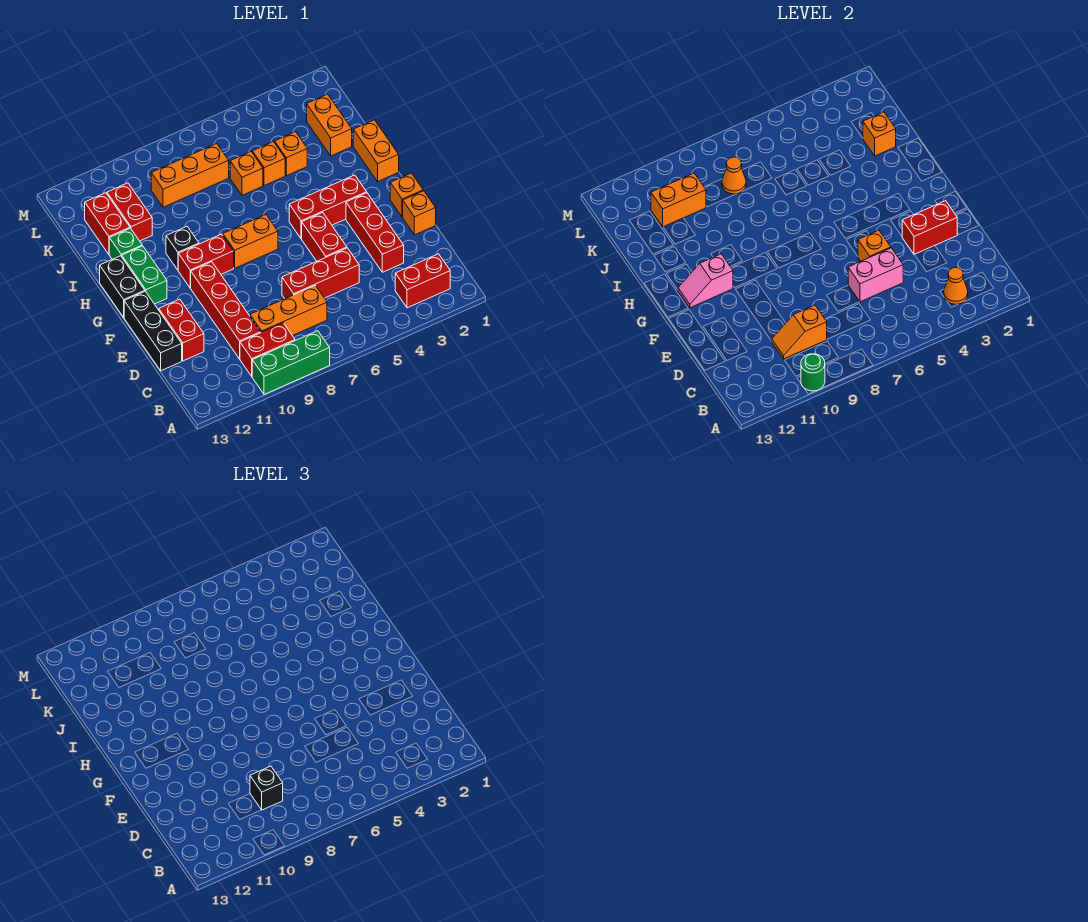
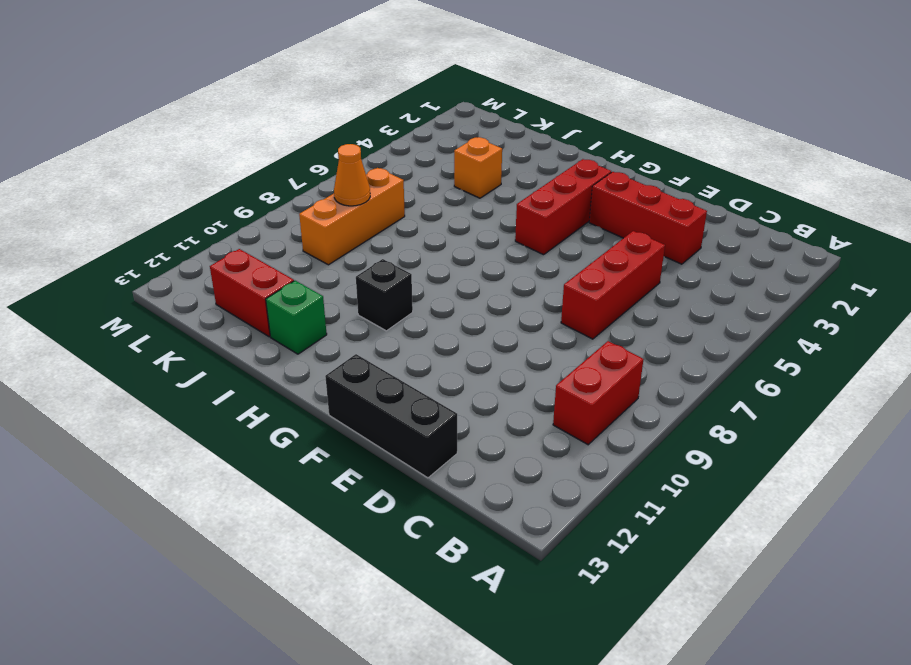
none -> green 1x3 brick [252,331,330,395]
none -> red 1x2 brick [395,254,450,308]
none -> orange 1x3 brick [250,286,327,336]
none -> red 1x4 brick [191,262,261,359]

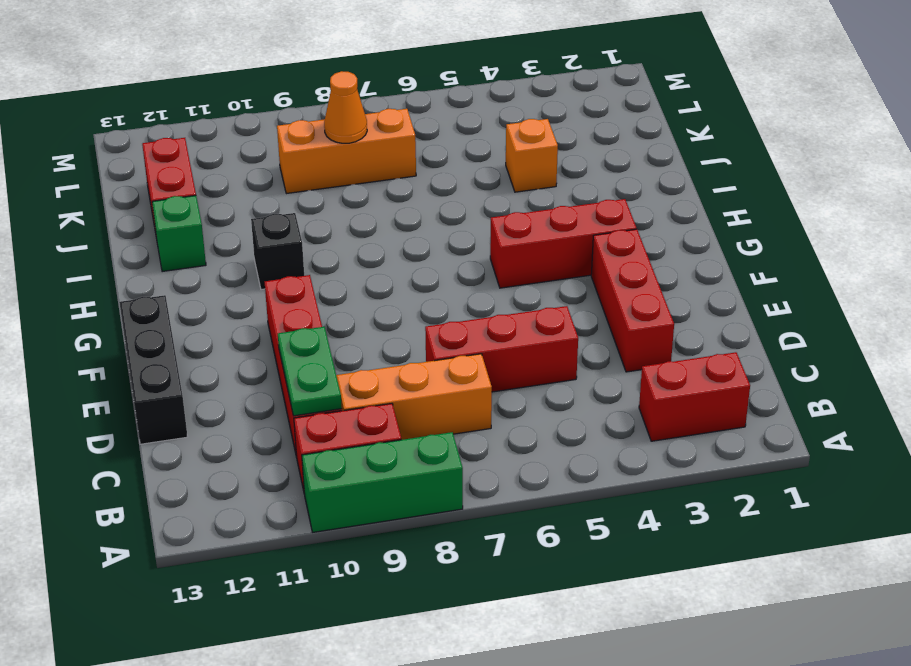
green 1x2 plate [278,327,342,416] -> orange 1x2 slope [772,305,827,359]
none -> red 1x2 brick [159,299,204,361]
none -> orange 1x1 brick [403,191,436,235]
none -> red 1x2 brick [302,213,347,261]
none -> orange 1x1 brick [390,173,423,217]

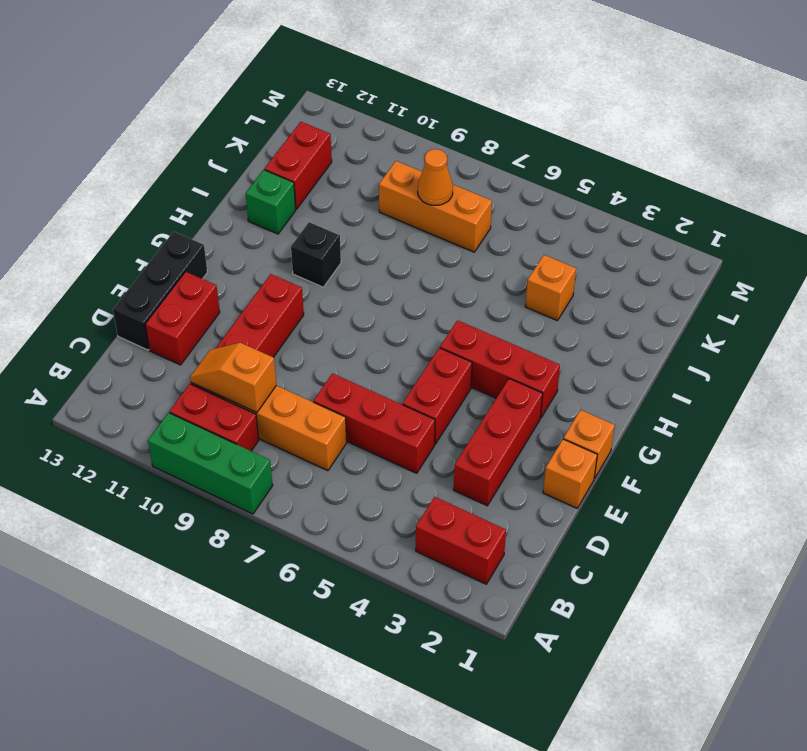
none -> orange 1x2 brick [223,215,278,268]
none -> red 1x2 brick [178,234,234,288]
none -> green 1x2 brick [121,246,167,304]
none -> black 1x2 brick [100,256,145,317]

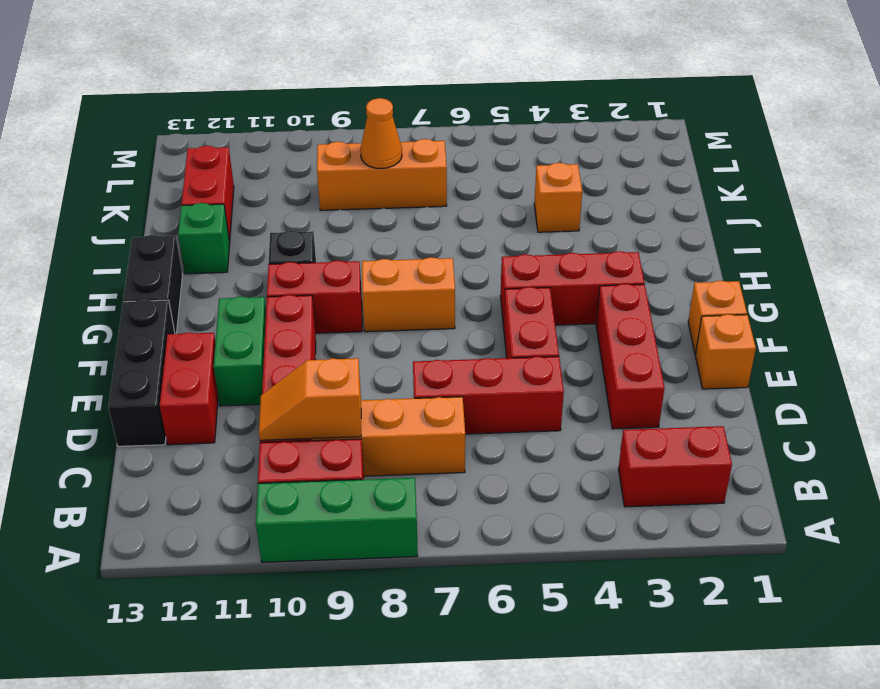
green 1x2 brick [214,296,266,406] -> green 1x2 brick moved to [121,246,167,304]
none -> orange 1x2 brick [353,120,399,182]
none -> orange 1x2 brick [307,94,352,156]
none -> orange 1x1 brick [252,142,285,186]
none -> orange 1x1 brick [230,152,263,195]

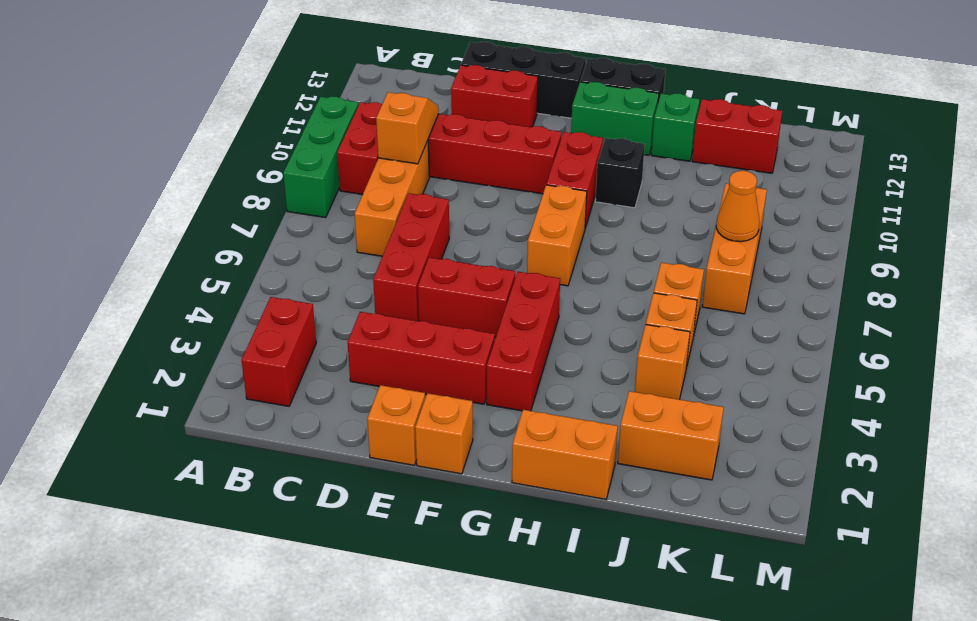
none -> red 1x2 brick [107,183,152,241]
none -> green 1x1 round brick [801,354,825,391]
none -> orange 1x1 cone [944,267,968,304]
none -> pink 1x2 brick [848,248,903,302]

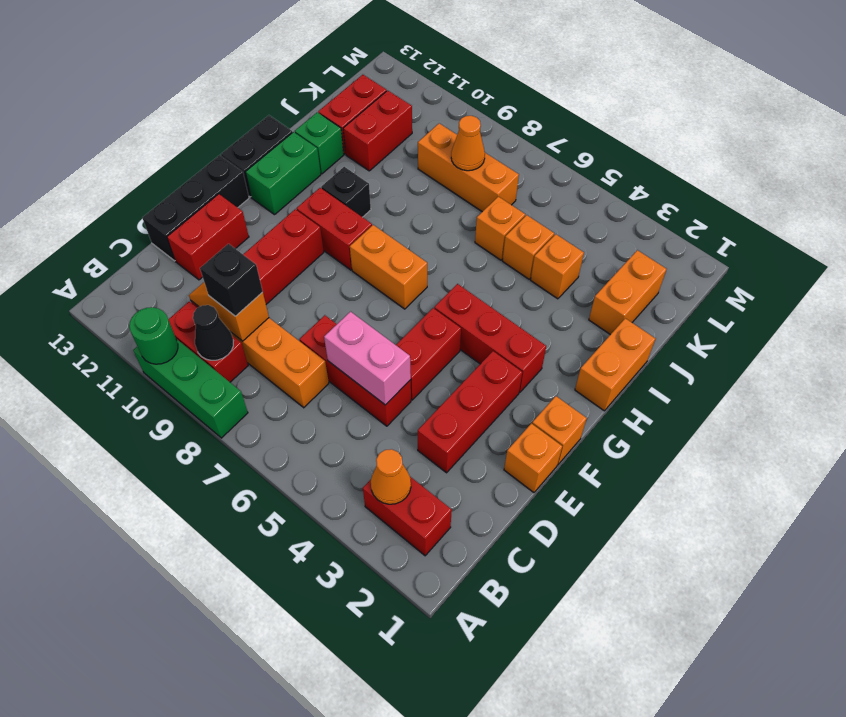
black 1x1 cone [193,305,233,360] -> none
none -> red 1x2 brick [902,201,957,255]
none -> orange 1x1 brick [858,230,891,261]
none -> pink 1x2 slope [678,254,733,308]
none -> orange 1x1 brick [863,112,896,156]

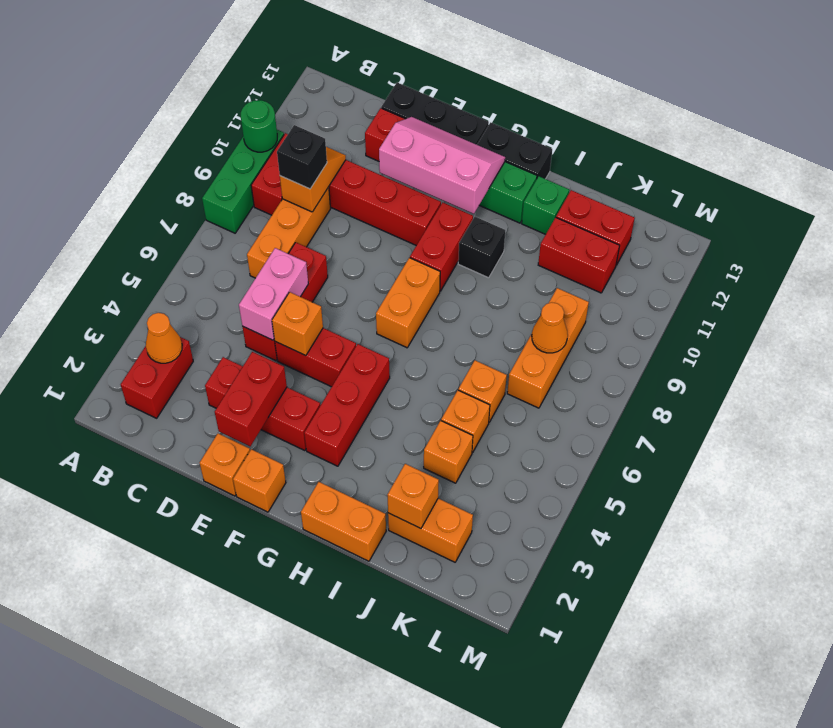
pink 2x3 slope [379,117,505,214] -> pink 1x2 slope [678,254,733,308]
none -> orange 1x2 brick [651,173,706,227]

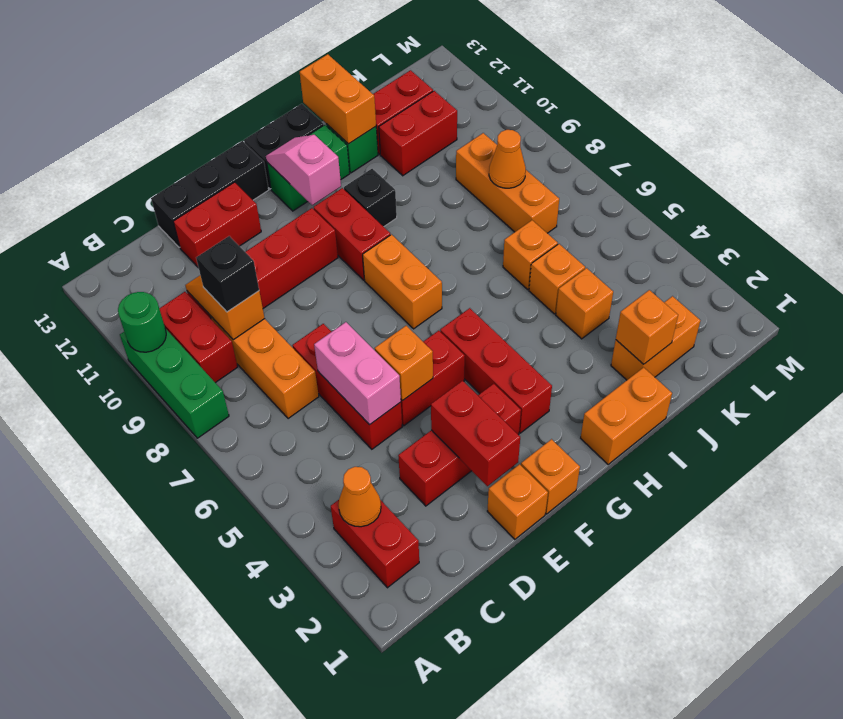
orange 1x2 brick [300,54,376,144] -> orange 1x2 brick moved to [651,173,706,227]

